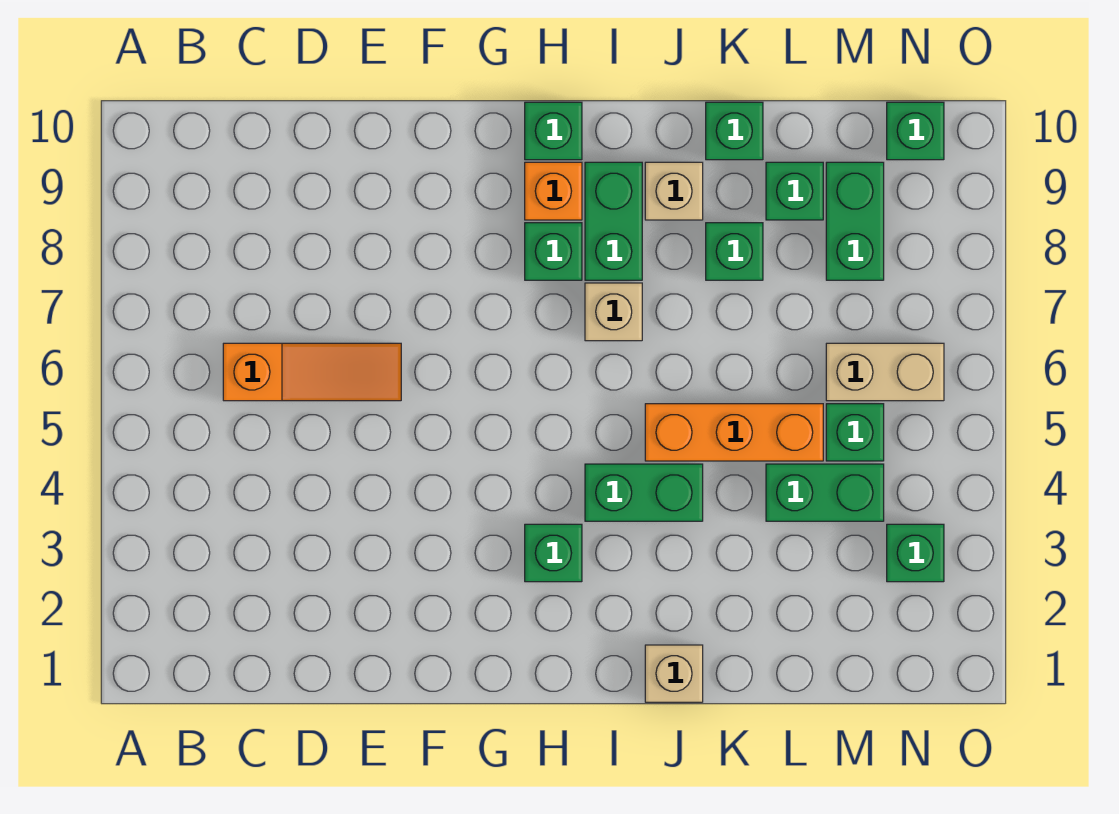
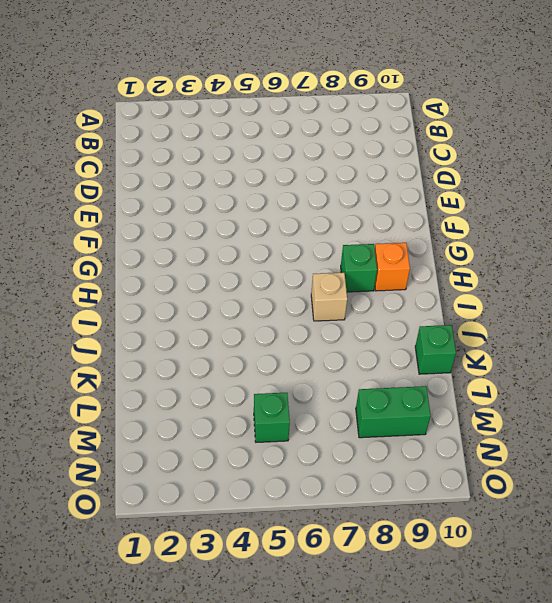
none -> orange 1x3 slope [223,343,401,401]
none -> green 1x1 brick [525,524,582,582]
none -> green 1x1 brick [525,102,582,160]

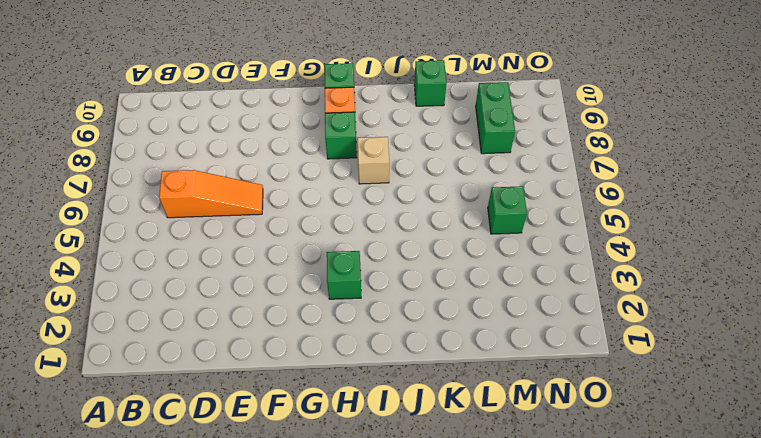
none -> green 1x2 brick [585,464,703,521]
none -> green 1x2 brick [585,162,642,280]
none -> tan 1x1 brick [645,645,703,702]

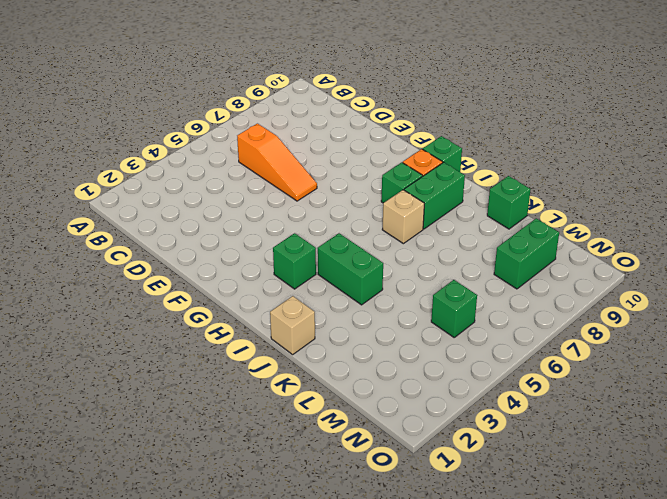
none -> orange 1x3 brick [645,404,823,461]
none -> tan 1x1 brick [645,162,703,220]
none -> green 1x1 brick [706,223,763,280]

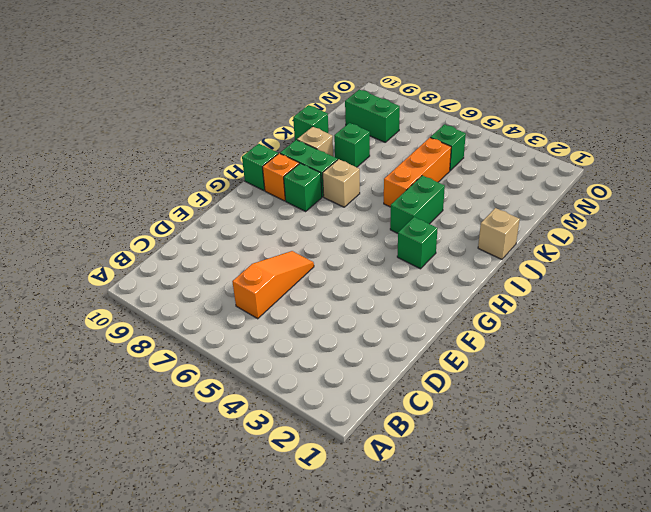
none -> green 1x2 brick [766,464,884,521]
none -> green 1x1 brick [766,162,823,220]
none -> tan 1x2 brick [826,343,944,401]

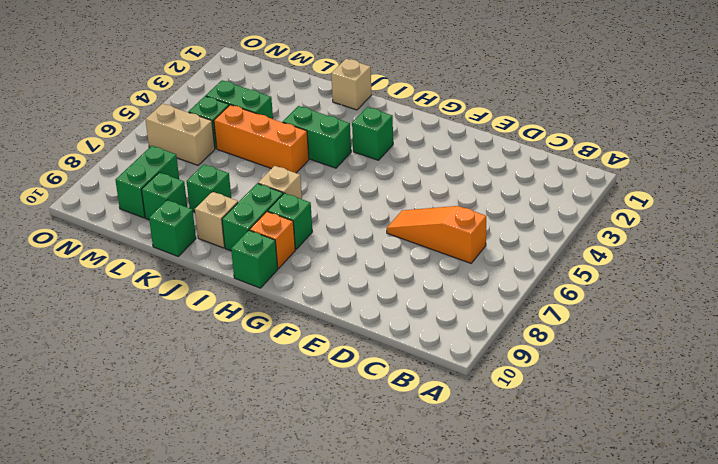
none -> green 1x1 brick [887,524,944,582]
none -> green 1x1 brick [887,102,944,160]

